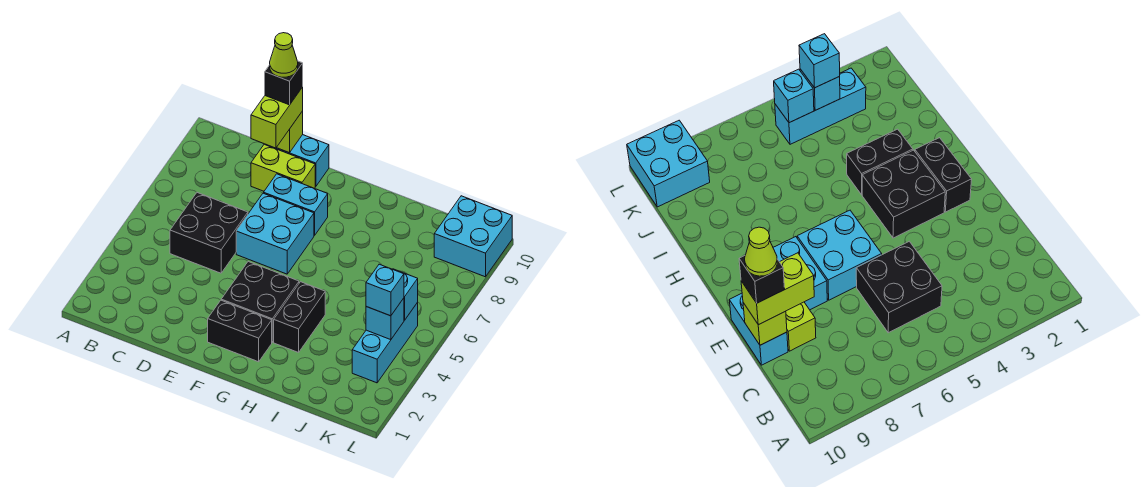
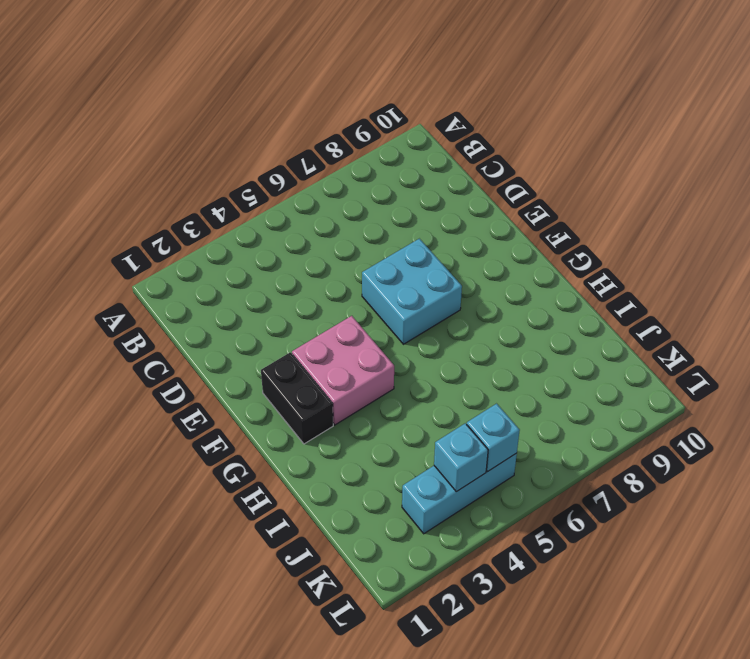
pink 2x2 brick [292,316,394,425] -> black 2x2 brick [221,262,299,342]
none -> black 2x2 brick [170,193,248,273]
none -> lime 1x2 brick [251,144,315,191]
none -> cyan 1x2 brick [265,135,329,187]

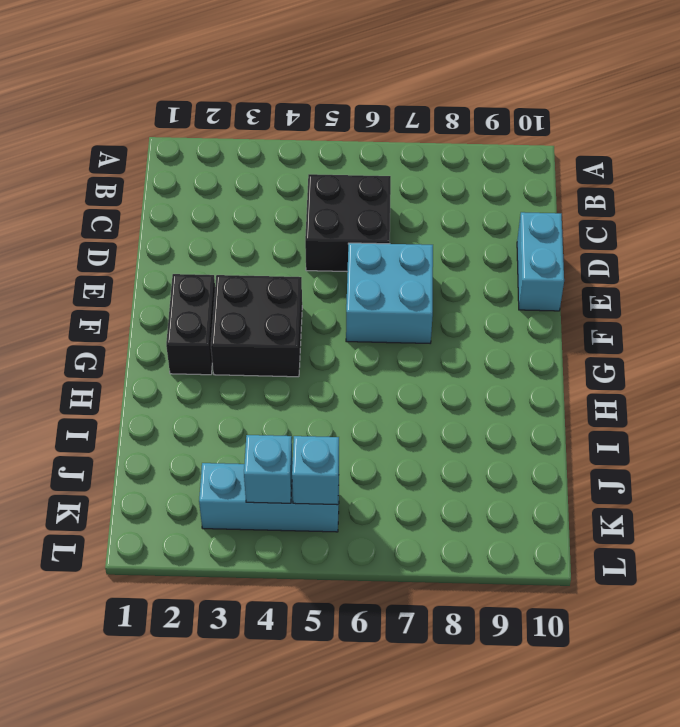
none -> lime 1x2 brick [251,144,315,191]
none -> cyan 1x2 brick [264,174,328,235]
none -> black 1x2 brick [274,282,325,352]

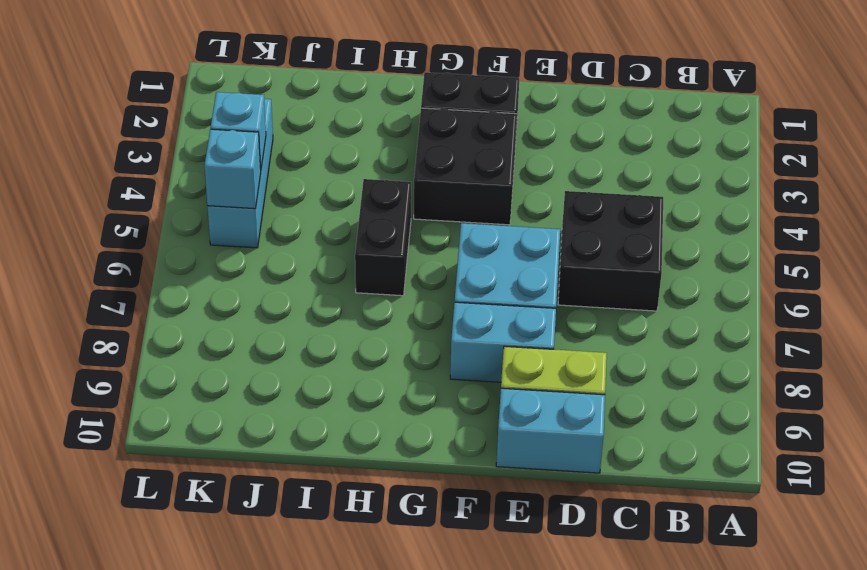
black 1x2 brick [355,179,411,296] -> black 1x2 brick moved to [274,282,325,352]
none -> cyan 2x2 brick [434,196,512,277]
none -> lime 1x1 brick [276,111,303,153]
none -> lime 1x2 brick [251,87,303,148]

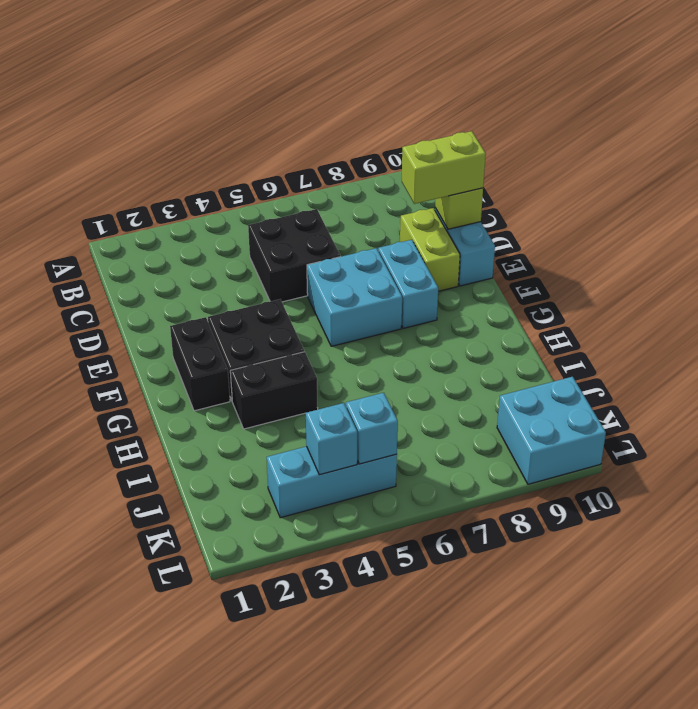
none -> cyan 1x1 brick [366,264,404,316]
none -> black 1x1 brick [265,61,303,105]
none -> lime 1x1 cone [270,33,298,77]

